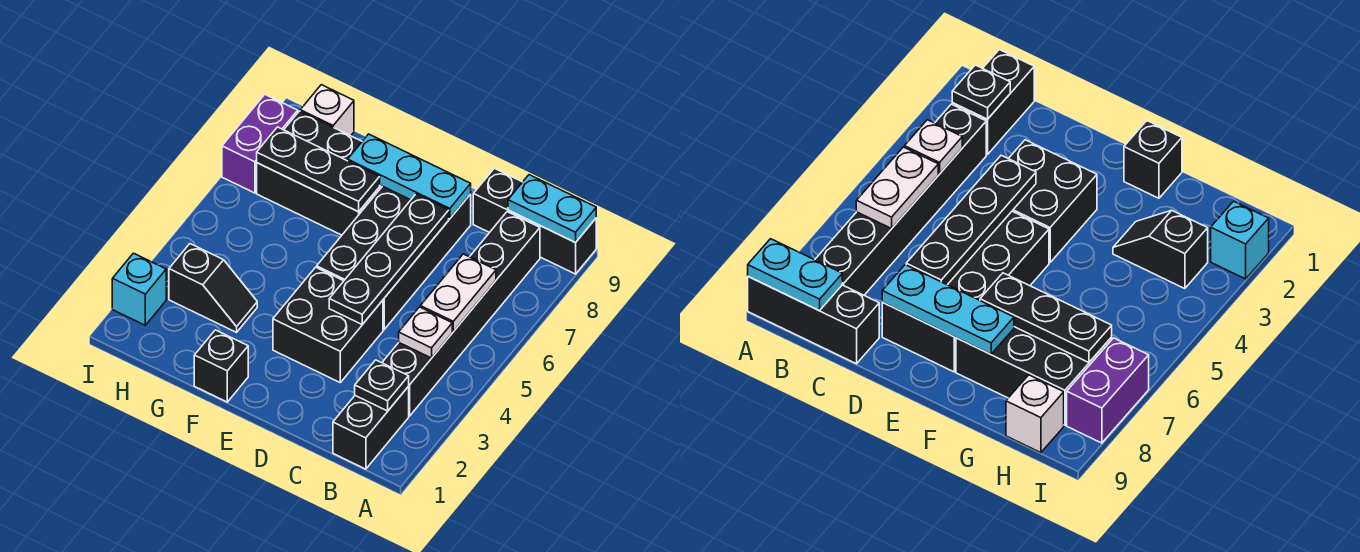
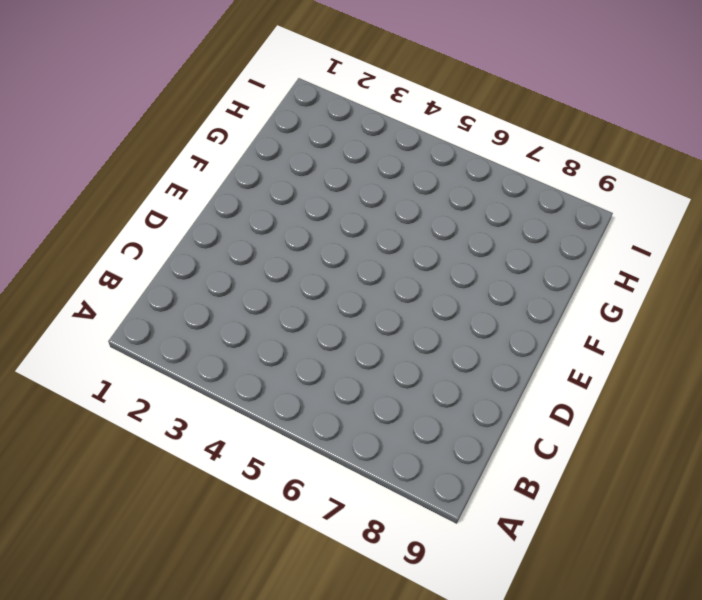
none -> black 1x3 brick [473,168,596,274]
none -> black 1x2 brick [333,387,409,469]
none -> black 1x6 brick [382,212,540,416]

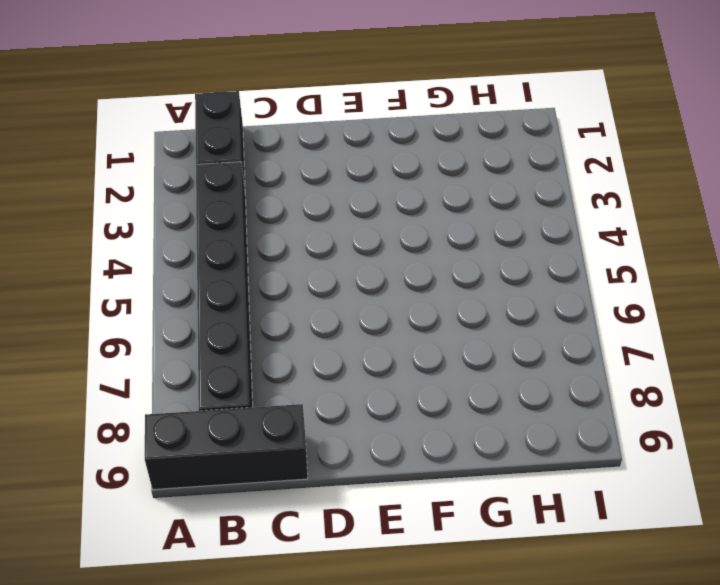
none -> black 2x2 brick [273,267,383,382]
none -> black 2x4 brick [317,186,471,330]
none -> black 1x1 brick [194,330,248,402]

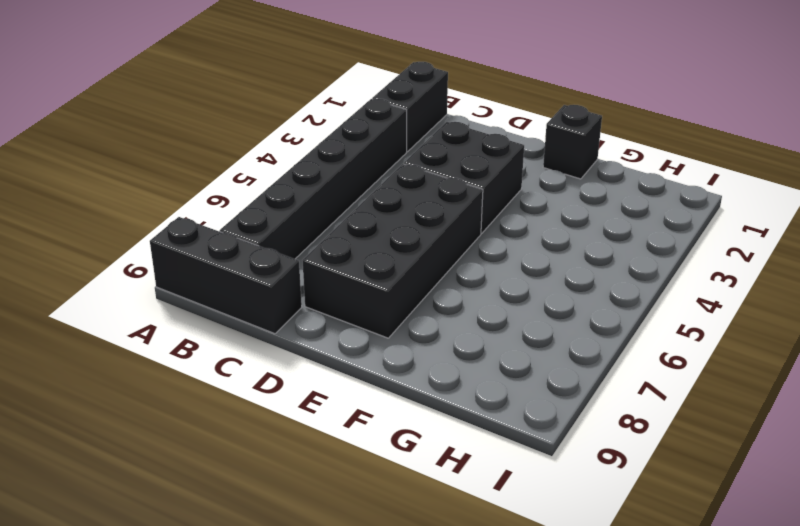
none -> black 2x3 brick [257,111,382,235]
none -> black 1x2 slope [169,244,257,332]
none -> white 1x1 brick [300,85,354,136]

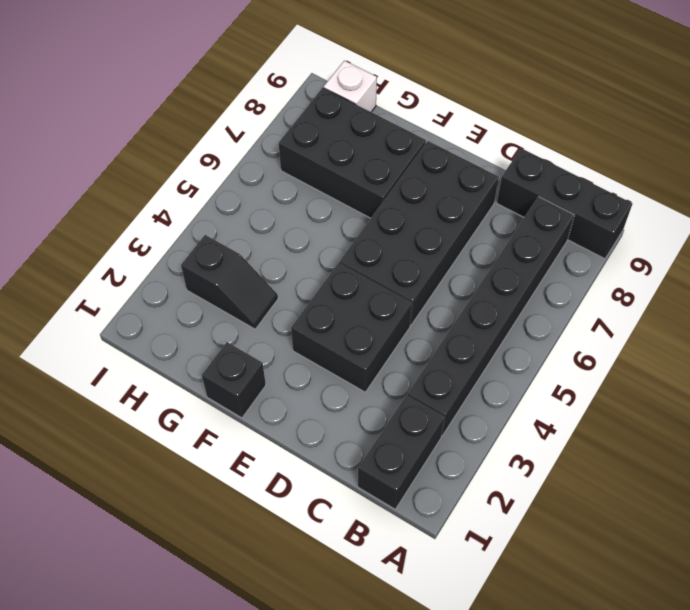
none -> cyan 1x1 brick [112,253,166,325]
none -> purple 1x2 brick [222,95,298,193]
none -> cyan 1x2 plate [508,175,596,243]

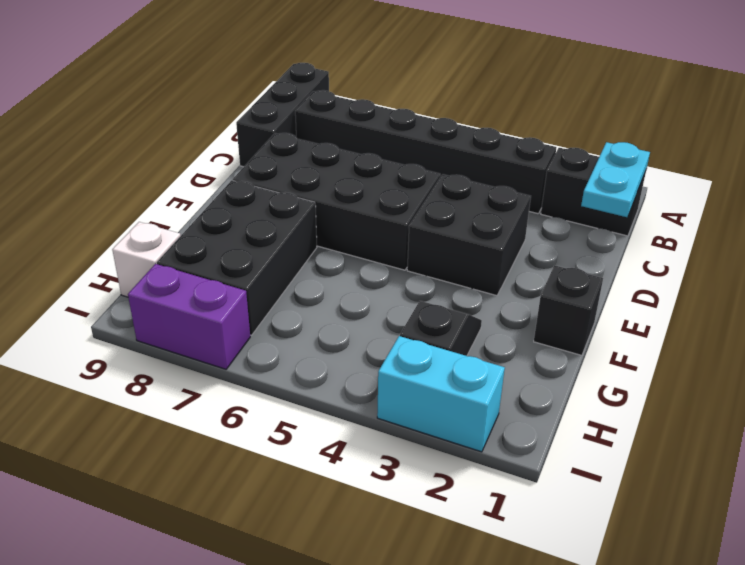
cyan 1x2 plate [581,142,650,217] -> cyan 1x2 plate moved to [508,175,596,243]
cyan 1x2 brick [377,336,505,452] -> cyan 1x1 brick [112,253,166,325]
none -> black 1x1 plate [355,360,409,411]
none -> white 1x1 plate [399,307,452,358]
none -> white 1x2 plate [420,254,496,332]

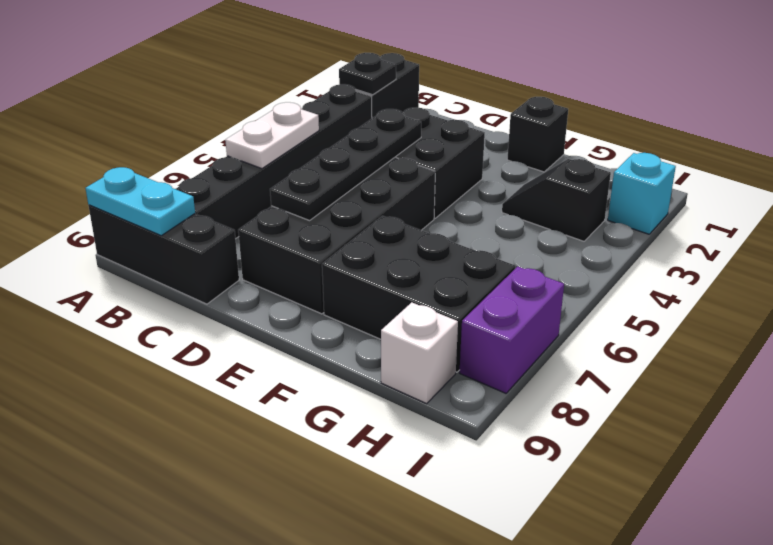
none -> white 1x1 plate [399,307,452,358]
none -> cyan 1x3 plate [348,134,471,219]
none -> black 1x3 plate [257,127,380,212]

